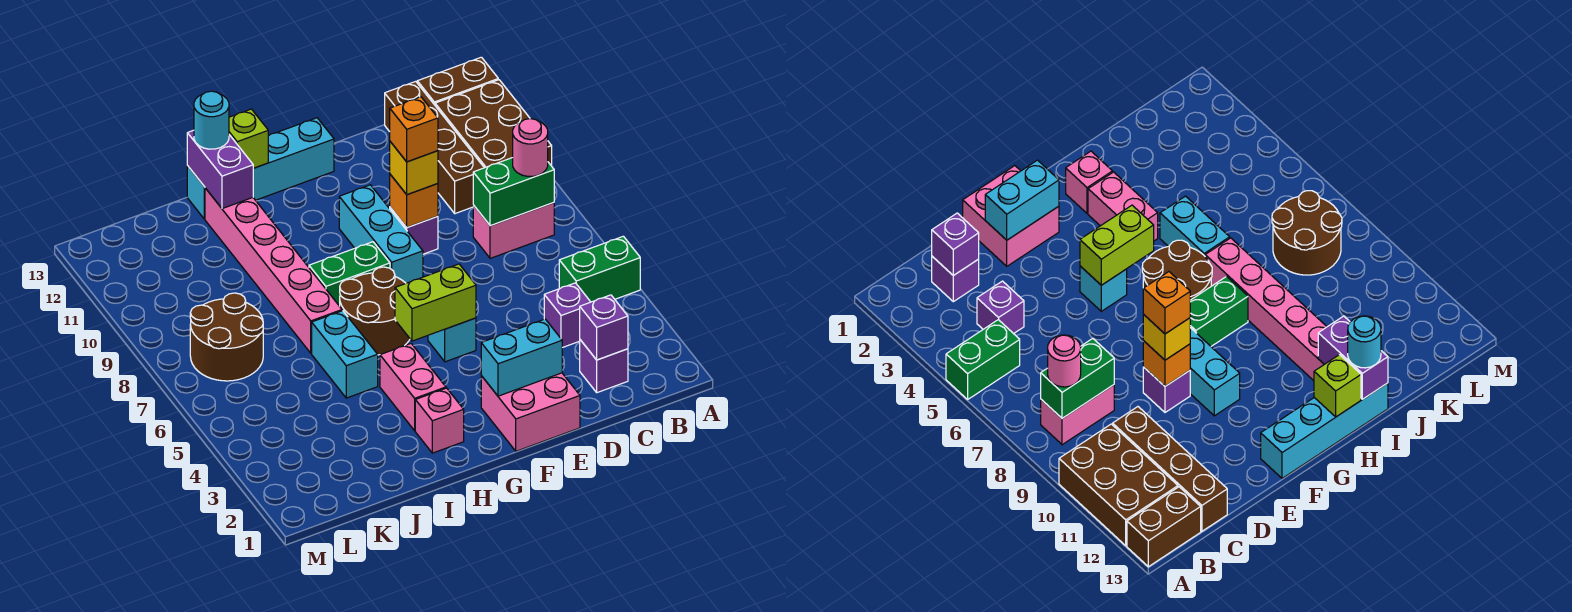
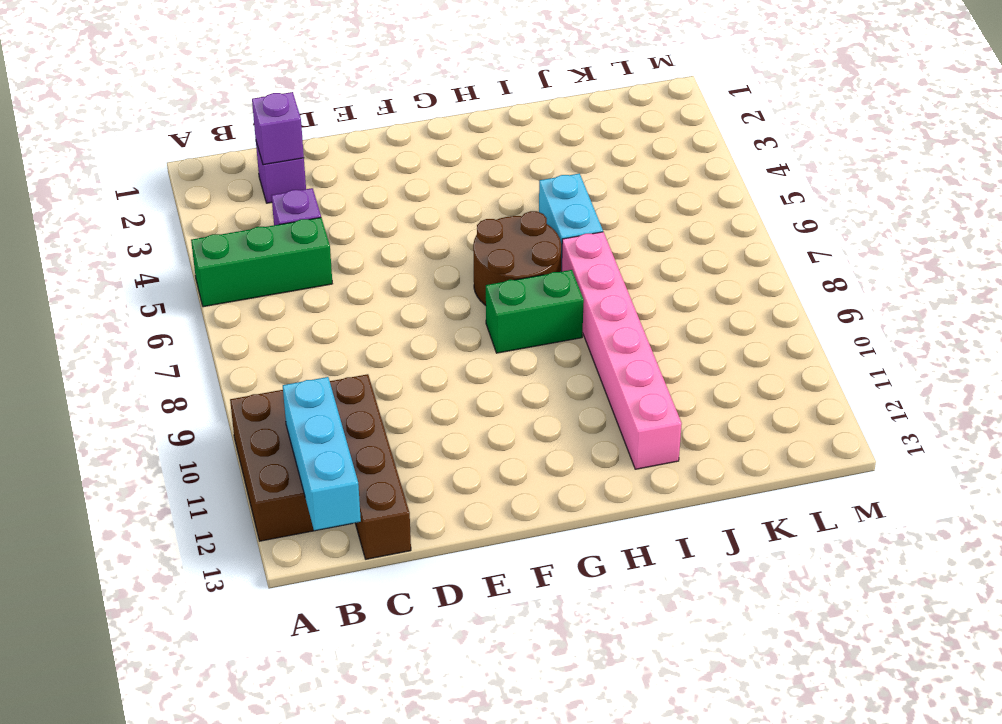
green 1x3 brick [191,218,332,307] -> green 1x2 brick [559,236,640,302]
cyan 1x3 brick [283,377,361,531] -> cyan 1x3 brick moved to [339,185,423,283]
none -> brown 1x2 brick [417,57,498,105]
none -> pink 1x2 brick [473,203,554,258]
none -> pink 2x2 brick [481,373,580,451]
none -> purple 1x1 brick [390,207,438,254]

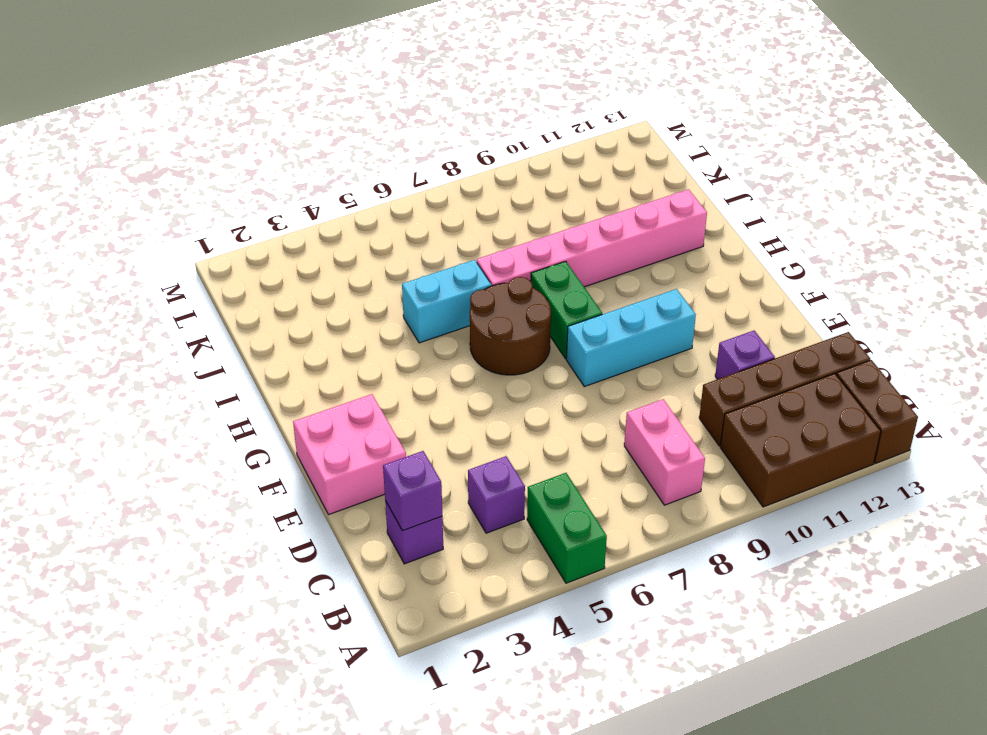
purple 1x1 brick [715,331,775,379] -> purple 1x1 brick moved to [390,207,438,254]
none -> cyan 1x1 brick [428,318,476,362]
none -> cyan 1x4 brick [187,118,334,219]
none -> pink 1x1 brick [415,388,464,453]
none -> pink 1x2 brick [380,344,446,431]

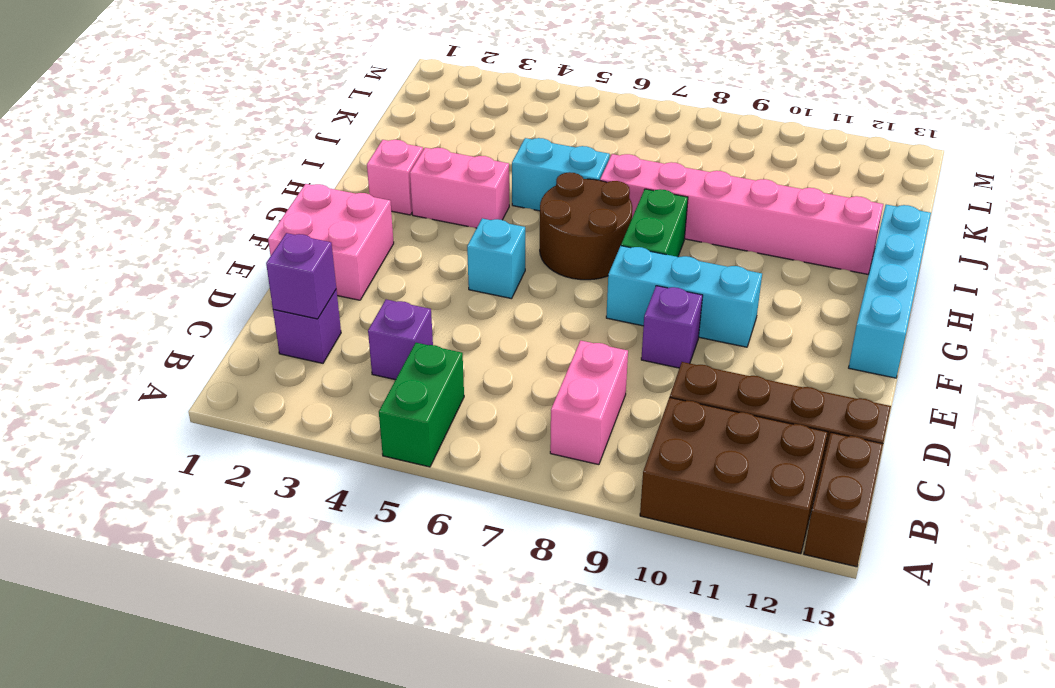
none -> brown 2x2 round brick [190,293,263,381]
none -> green 1x2 brick [473,158,554,226]
none -> cyan 1x2 brick [481,319,562,396]
none -> orange 1x1 brick [390,174,438,227]

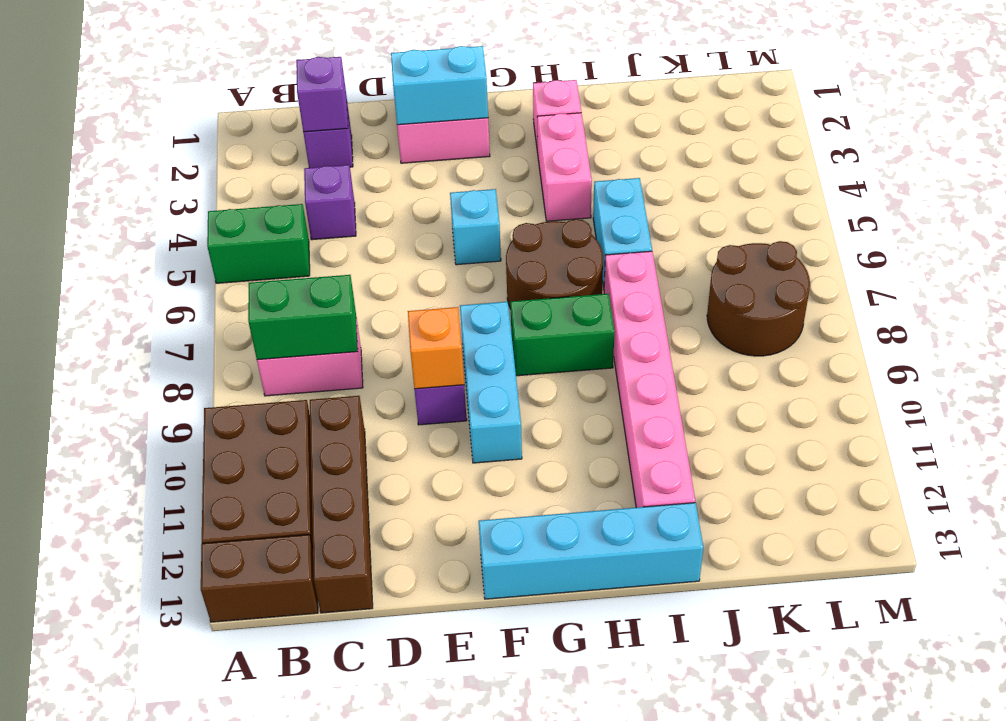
none -> lime 1x2 brick [395,264,476,341]
none -> lime 1x1 brick [229,109,268,168]
none -> purple 1x2 brick [187,130,253,209]
none -> pink 1x1 round brick [513,119,548,176]

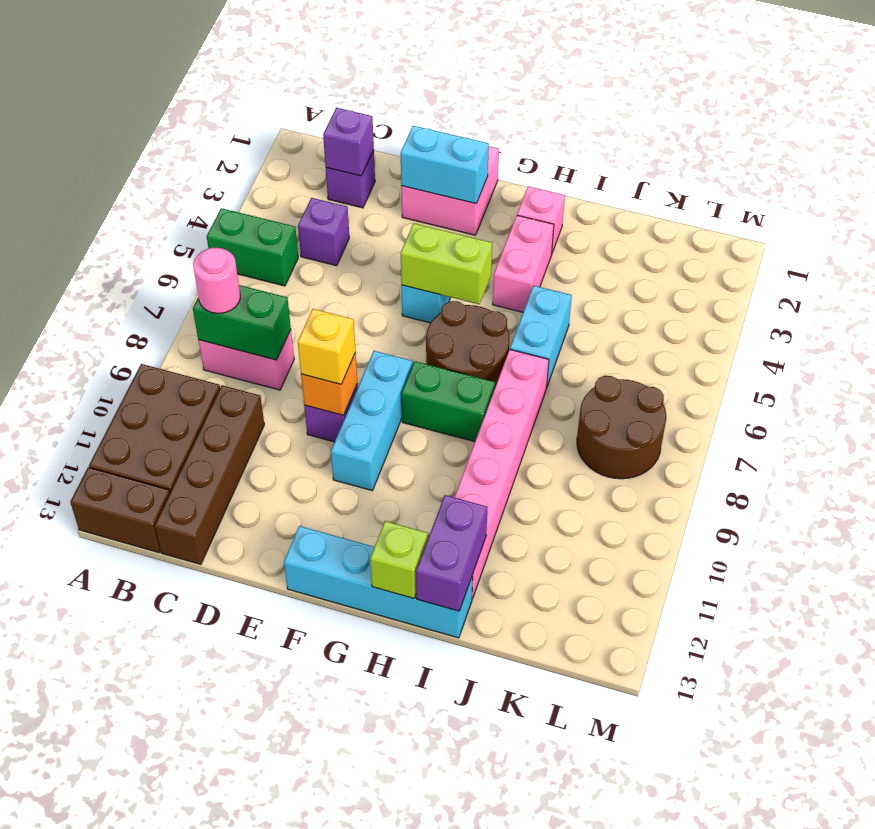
none -> cyan 1x1 round brick [194,91,229,149]
none -> orange 1x1 brick [390,97,438,162]

